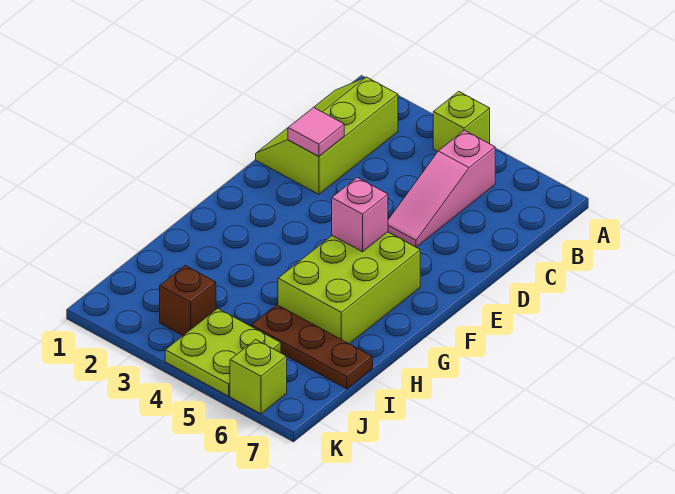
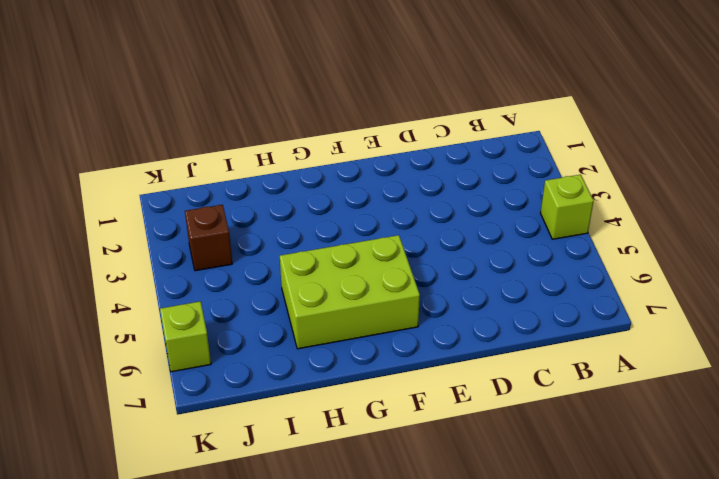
none -> lime 2x3 slope [256,77,398,194]
none -> pink 1x3 slope [388,130,495,247]

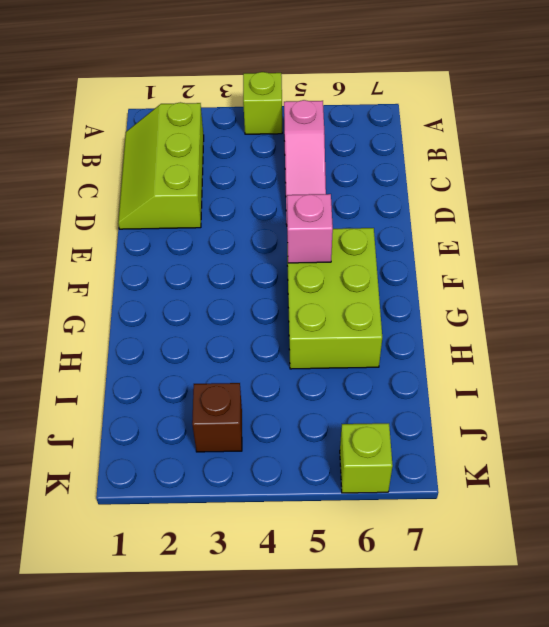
none -> brown 1x3 plate [251,305,373,389]
none -> lime 2x2 plate [165,308,281,396]

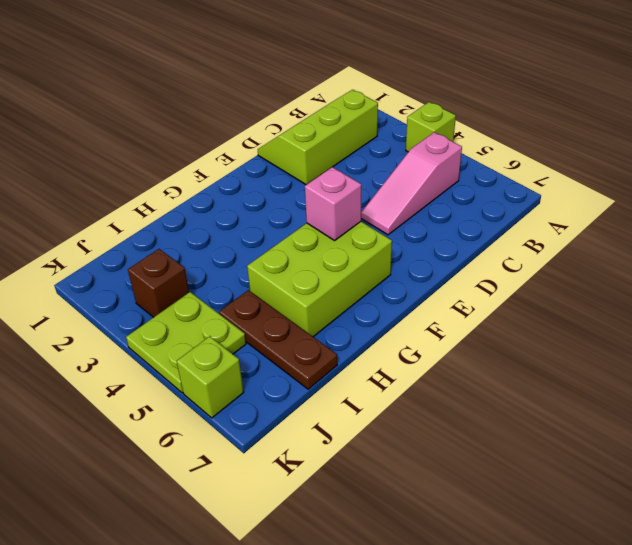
none -> pink 1x1 tile [288,107,344,157]

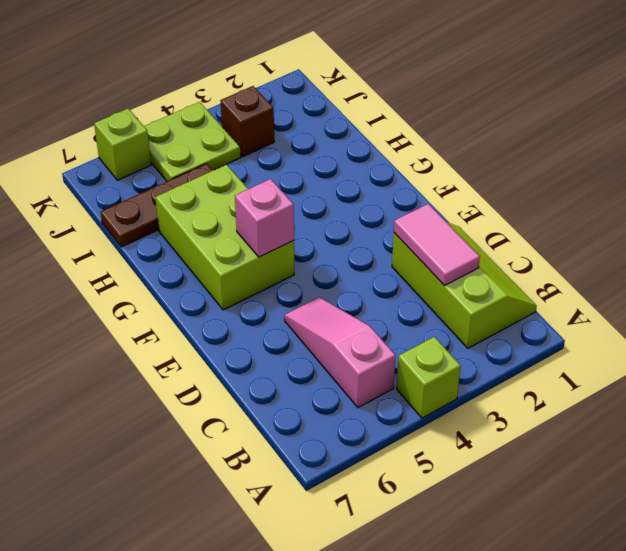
pink 1x2 tile [394,204,480,286] -> pink 1x1 tile [288,107,344,157]

